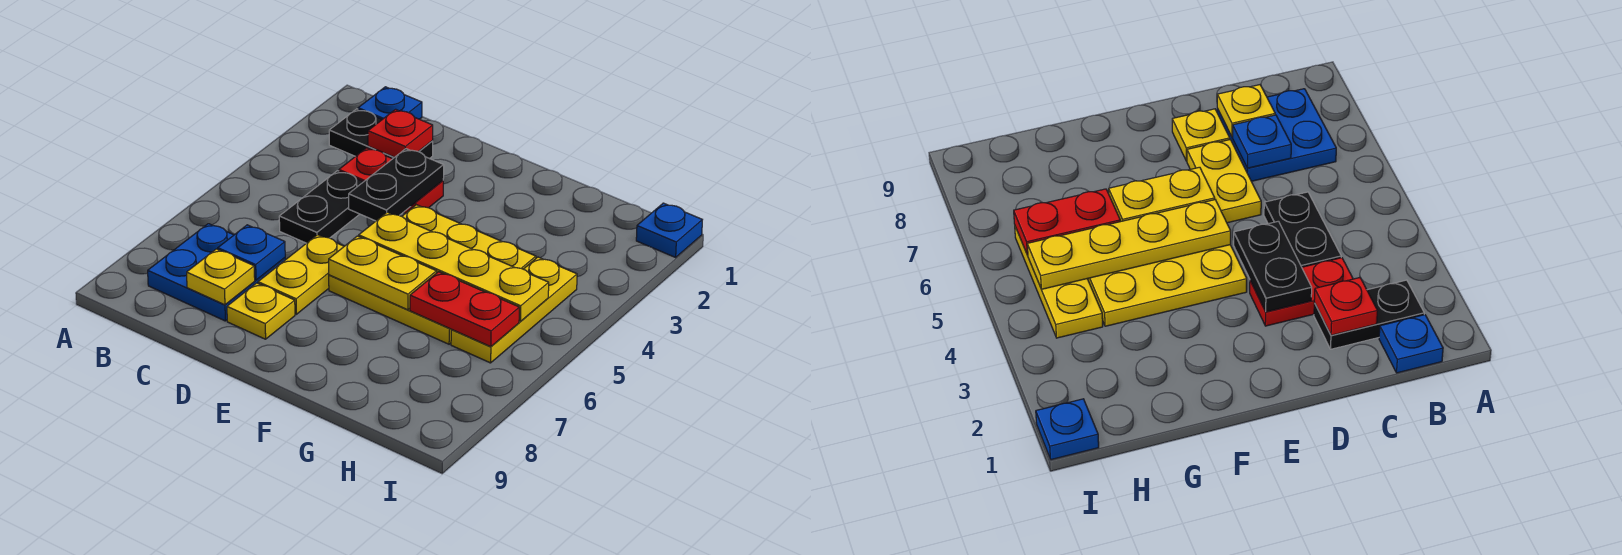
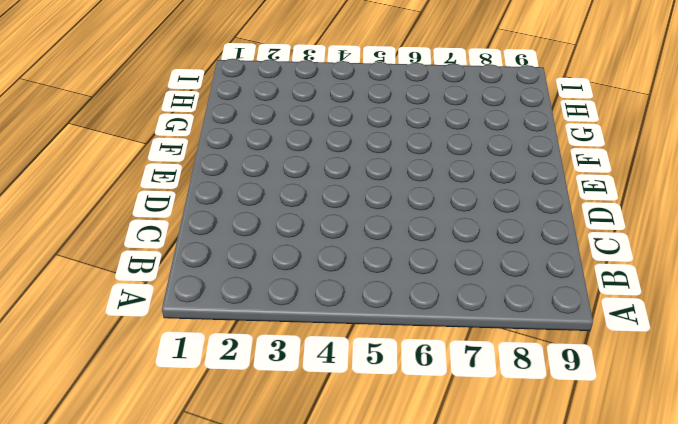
none -> blue 1x1 plate [358,87,422,119]
none -> black 1x2 plate [329,109,433,159]
none -> blue 2x2 plate [148,224,285,321]

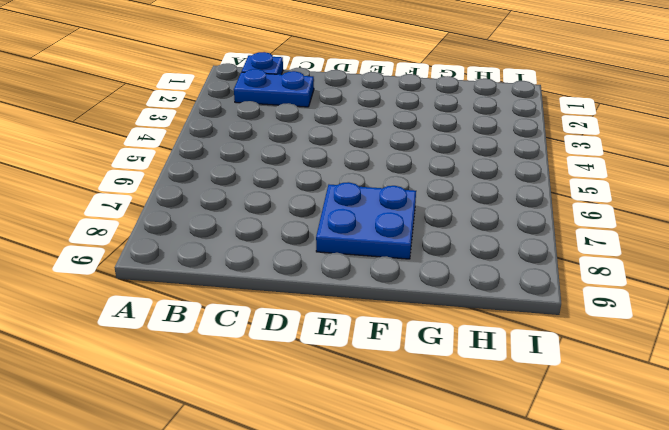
blue 1x2 plate [234,69,314,107] -> black 1x2 plate [329,109,433,159]
blue 2x2 plate [316,182,416,259] -> blue 2x2 plate moved to [148,224,285,321]
none -> red 1x2 plate [339,148,443,213]
none -> black 1x2 plate [279,171,363,243]
none -> yellow 1x2 plate [258,235,344,314]

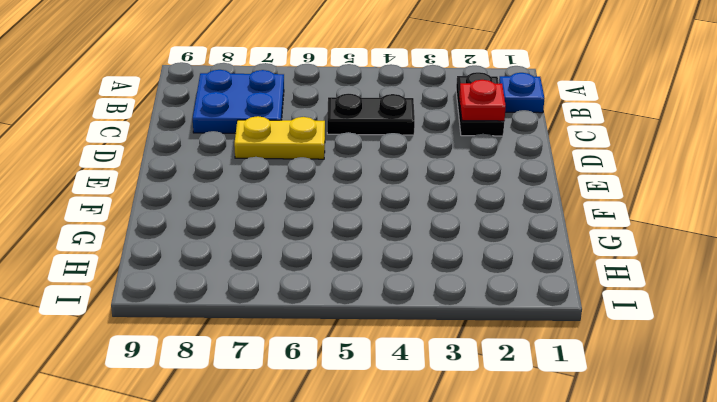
none -> red 1x2 plate [339,148,443,213]
none -> yellow 1x1 plate [227,283,295,339]
none -> yellow 3x3 plate [329,205,536,344]

